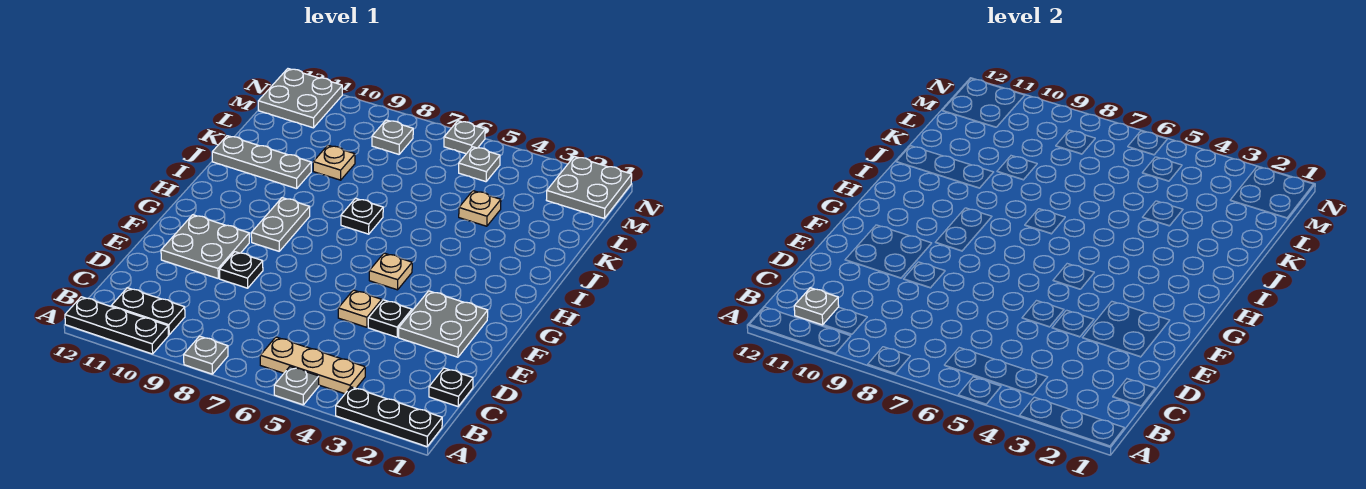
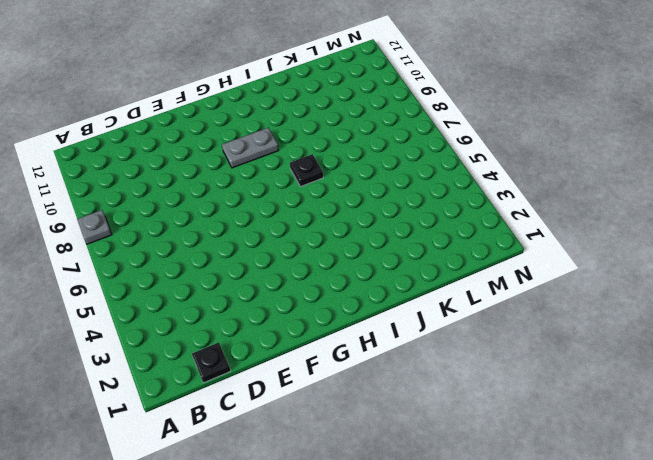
none -> black 1x3 plate [336,387,442,447]
none -> grey 1x1 plate [274,367,319,405]
none -> black 1x3 plate [65,297,168,354]

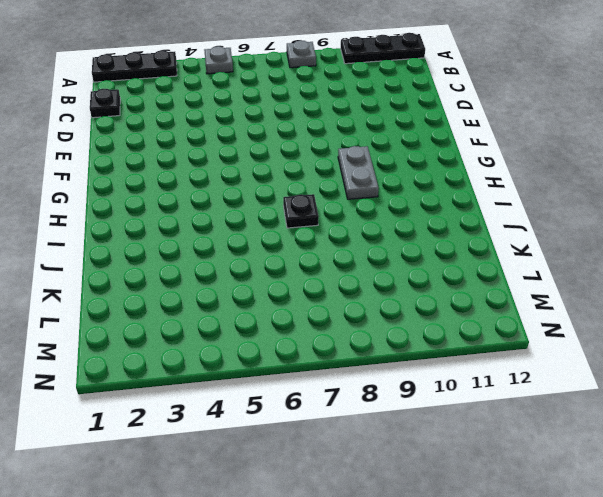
none -> tan 1x3 plate [260,337,365,394]
none -> black 1x2 plate [111,288,185,335]
none -> grey 2x2 plate [399,291,488,357]

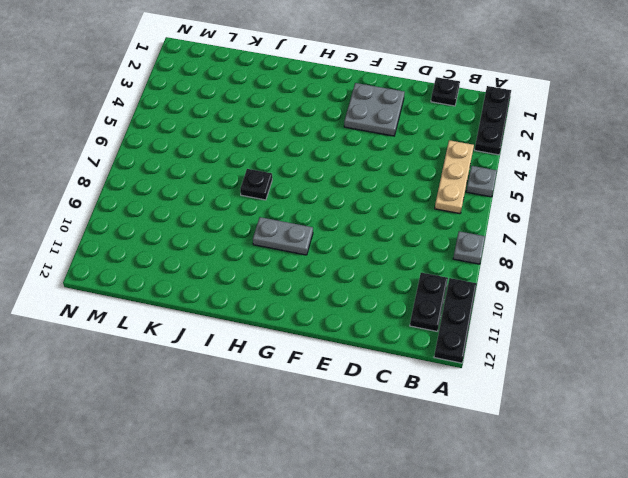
none -> black 1x1 plate [368,300,412,337]
none -> tan 1x1 plate [338,290,382,327]
none -> black 1x1 plate [220,252,263,288]

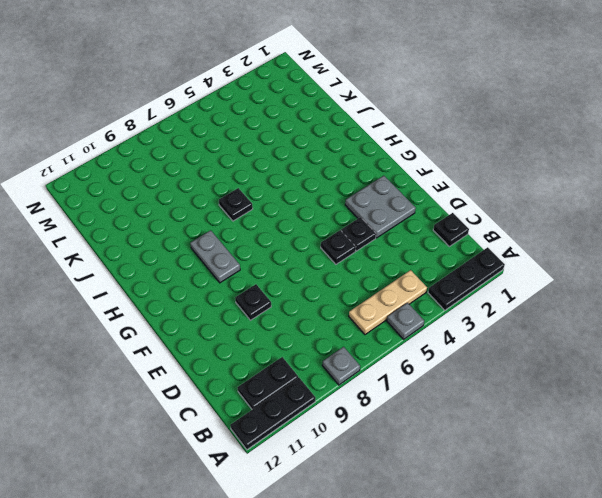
black 1x1 plate [321,230,356,264] -> tan 1x1 plate [338,290,382,327]
none -> grey 2x2 plate [161,215,249,278]
none -> tan 1x1 plate [369,253,412,290]
none -> grey 1x3 plate [212,136,311,189]

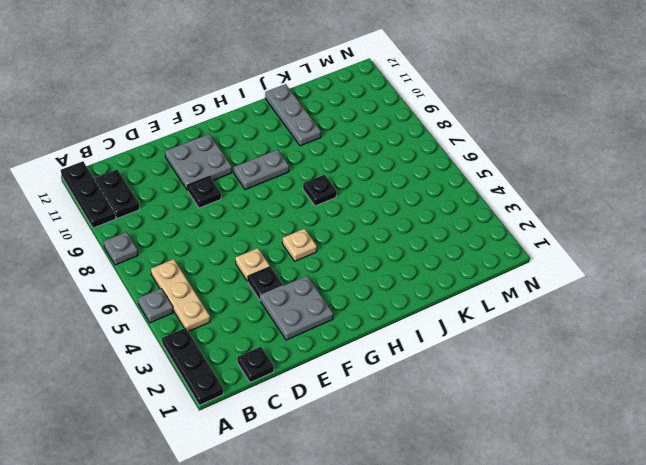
none -> tan 1x1 plate [459,191,501,226]
none -> tan 1x1 plate [313,145,355,180]
none -> grey 2x2 plate [547,156,632,218]

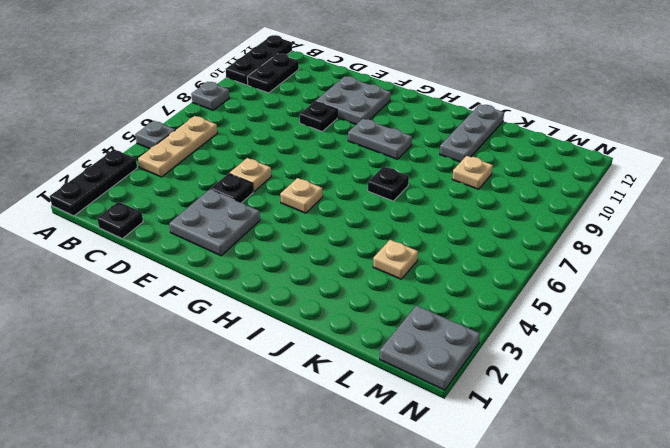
none -> grey 1x1 plate [459,147,500,182]
none -> grey 1x1 plate [372,120,413,154]
none -> grey 2x2 plate [258,69,342,128]

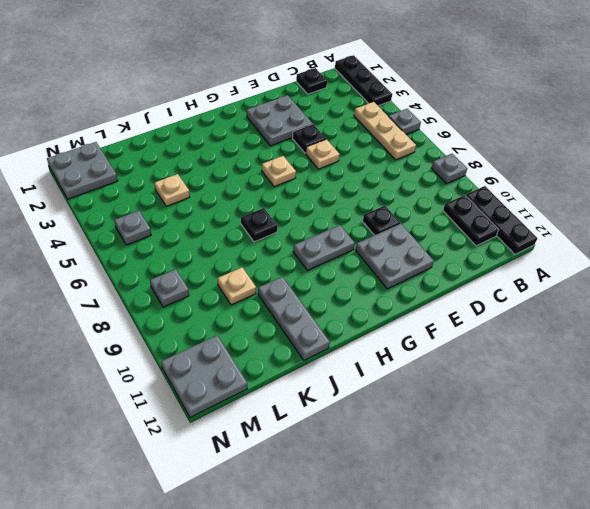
none -> grey 1x1 plate [444,121,485,154]
none -> grey 1x1 plate [794,288,839,325]

